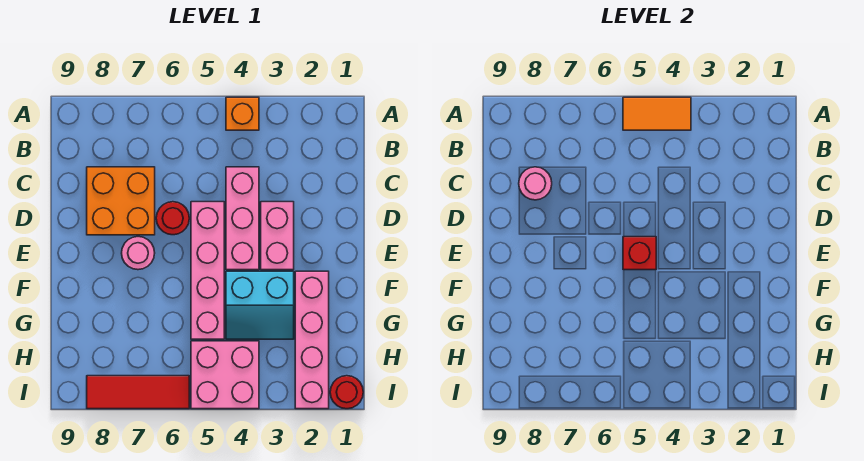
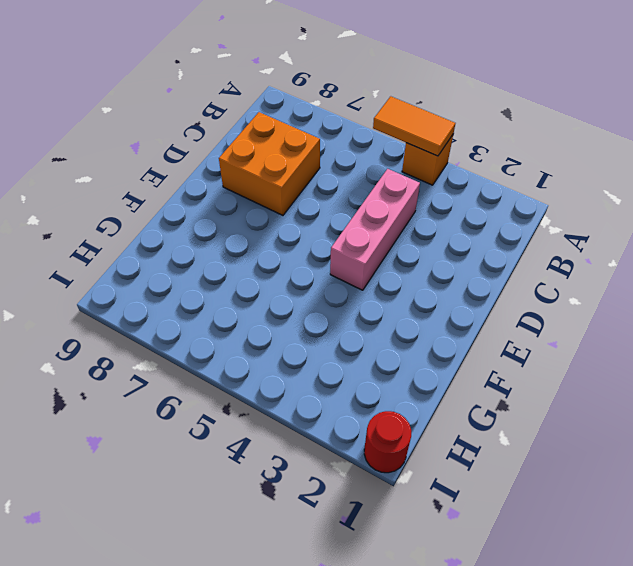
none -> pink 1x2 brick [261,202,294,270]
none -> pink 1x4 brick [191,202,224,339]
none -> red 1x1 round brick [156,202,189,235]

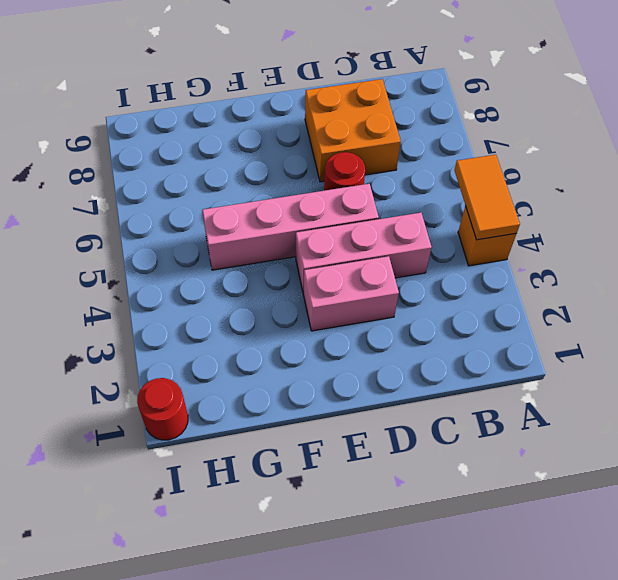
none -> pink 1x1 round brick [122,237,155,270]
none -> pink 1x4 brick [295,271,329,409]
none -> cyan 2x2 slope [226,271,294,339]

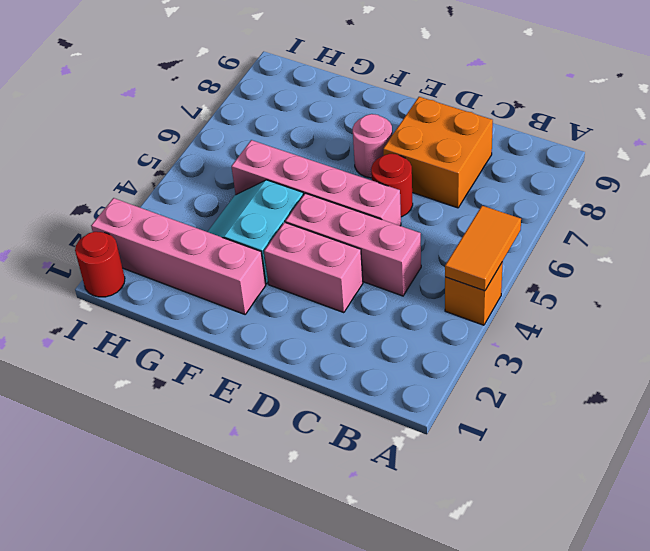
none -> pink 2x2 brick [191,341,259,409]
none -> red 1x3 tile [87,376,189,409]
none -> pink 1x1 round brick [519,167,552,200]

